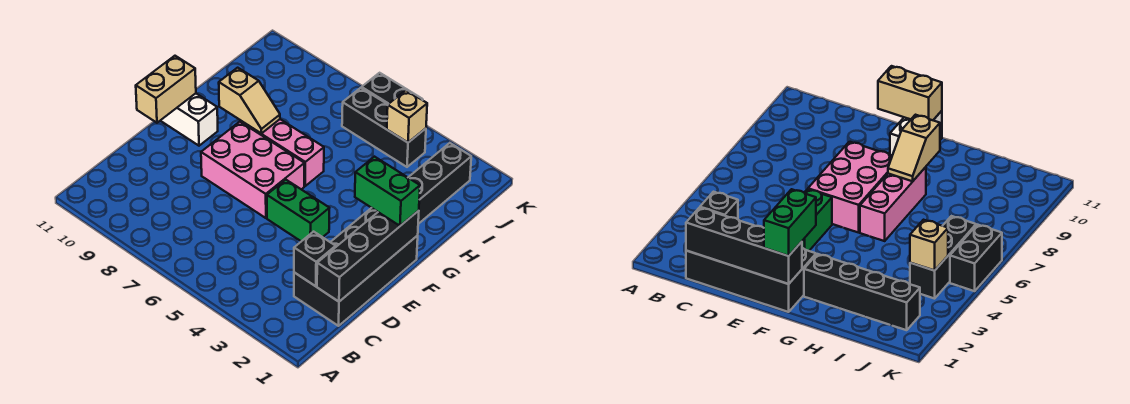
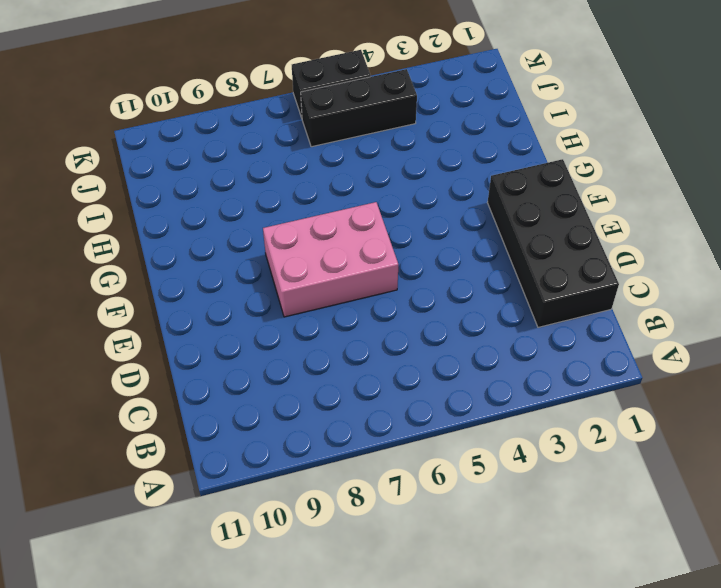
none -> green 1x2 brick [267,180,329,241]
none -> white 1x2 brick [160,93,218,146]
none -> black 1x4 brick [408,143,471,224]

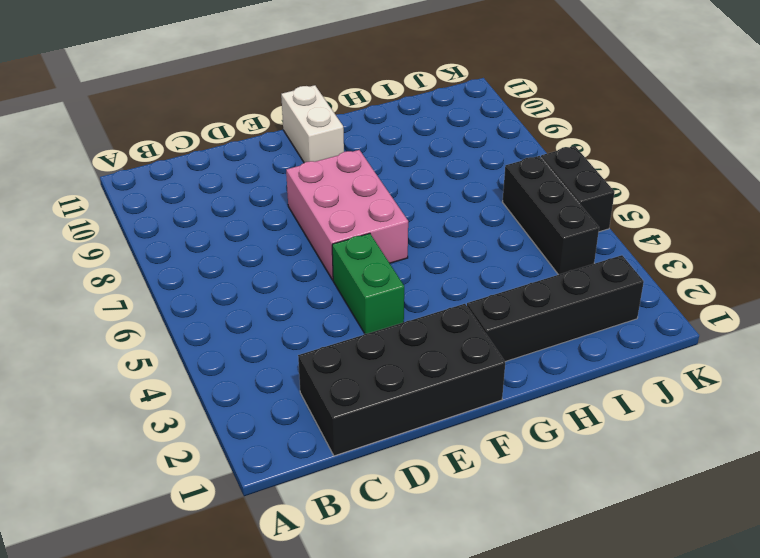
none -> pink 1x3 brick [241,119,324,186]
none -> black 1x4 brick [317,211,419,302]
none -> black 1x1 brick [294,232,336,286]

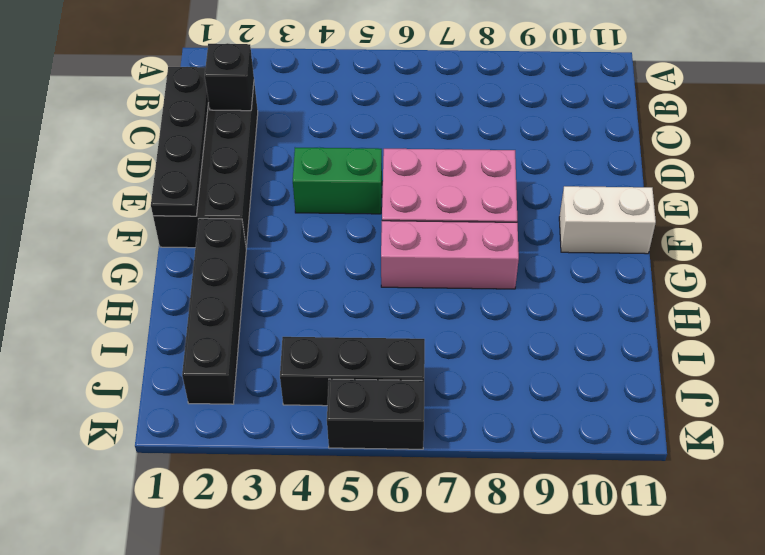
black 1x4 plate [151,67,209,216] -> black 1x4 brick [317,211,419,302]
none -> tan 1x2 brick [136,56,196,123]
none -> tan 1x2 slope [219,68,280,133]
none -> tan 1x1 brick [387,90,427,142]

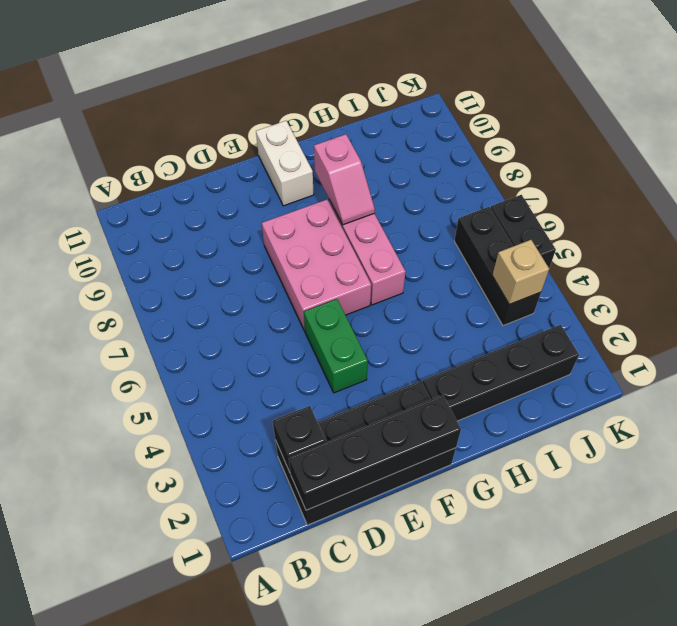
pink 1x2 slope [314,134,375,225] -> tan 1x2 slope [219,68,280,133]
none -> tan 1x2 brick [136,56,196,123]
none -> green 1x2 brick [355,157,420,226]

